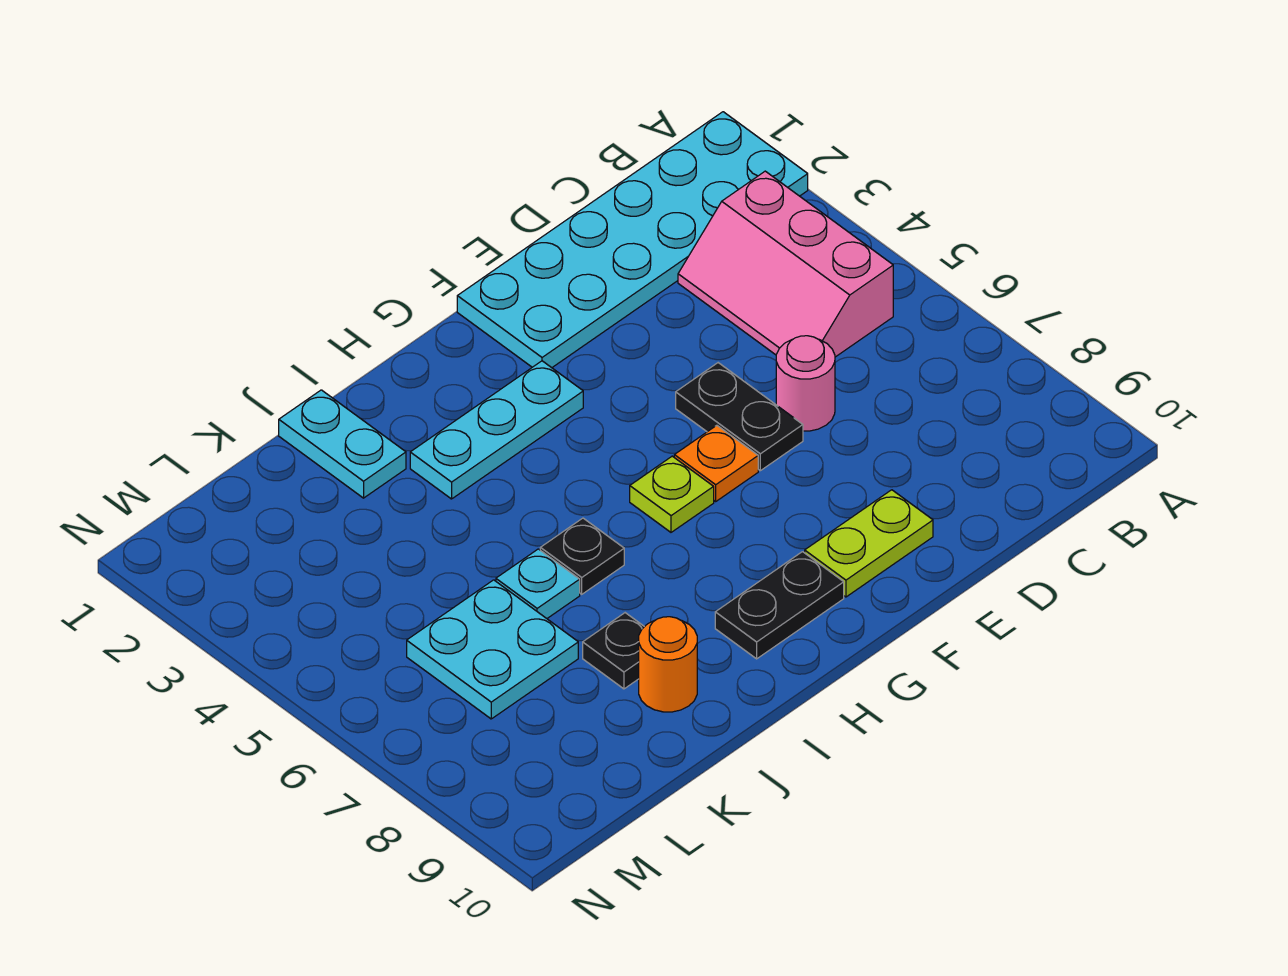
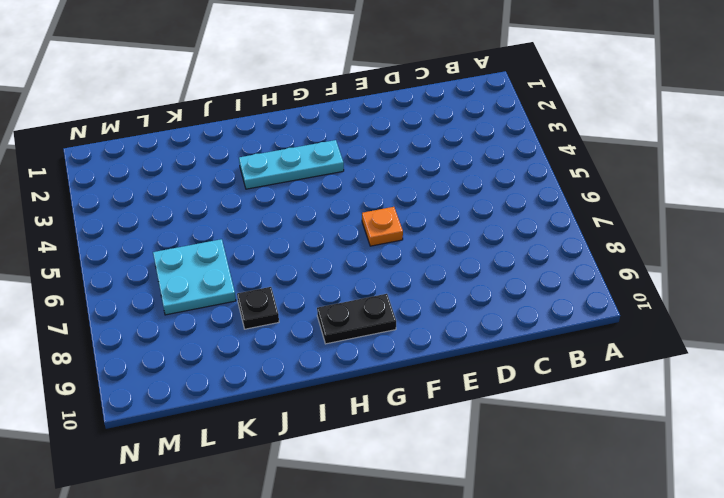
none -> cyan 2x6 plate [457,112,808,368]
none -> pink 2x3 slope [678,171,893,357]
none -> pink 1x1 round brick [776,336,835,431]

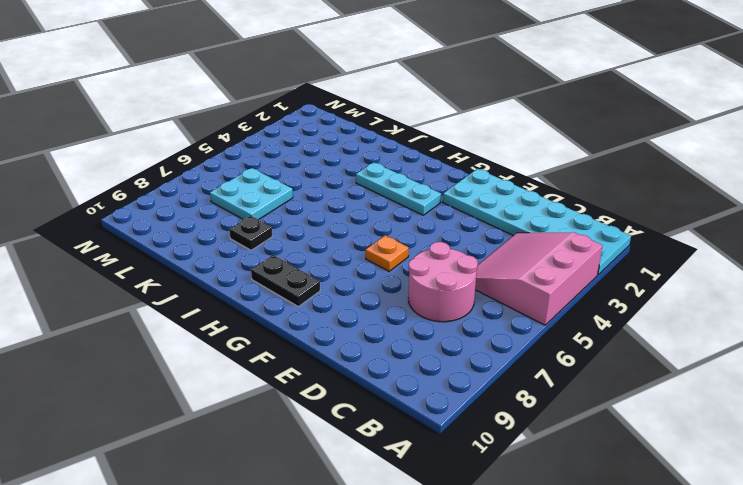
pink 3x3 slope [475,232,603,325] -> pink 2x3 slope [678,171,893,357]
pink 2x2 round brick [409,242,478,322] -> pink 1x1 round brick [776,336,835,431]
none -> black 1x2 plate [676,363,803,471]
none -> lime 1x2 plate [805,490,933,597]
none -> lime 1x1 plate [630,456,714,532]

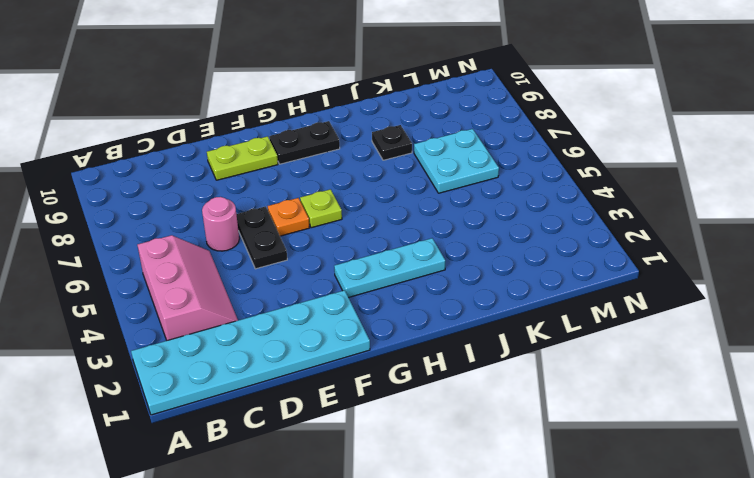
none -> black 1x1 plate [540,518,624,594]
none -> cyan 1x2 plate [279,390,406,498]
none -> cyan 1x1 plate [496,549,580,618]

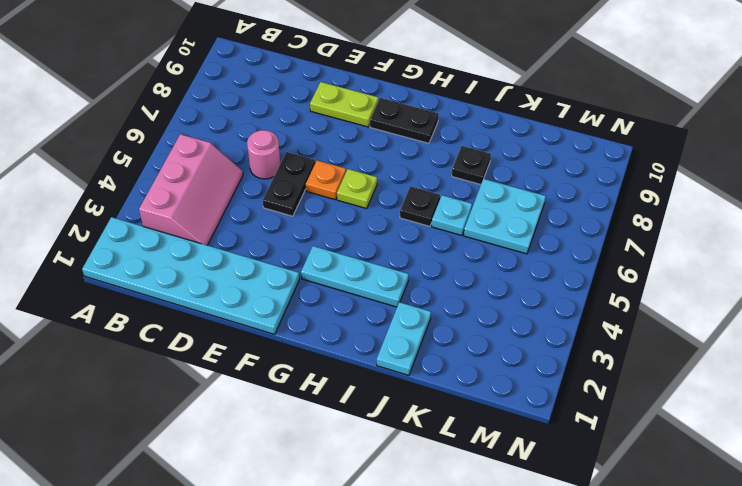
none -> orange 1x1 round brick [639,617,697,712]

